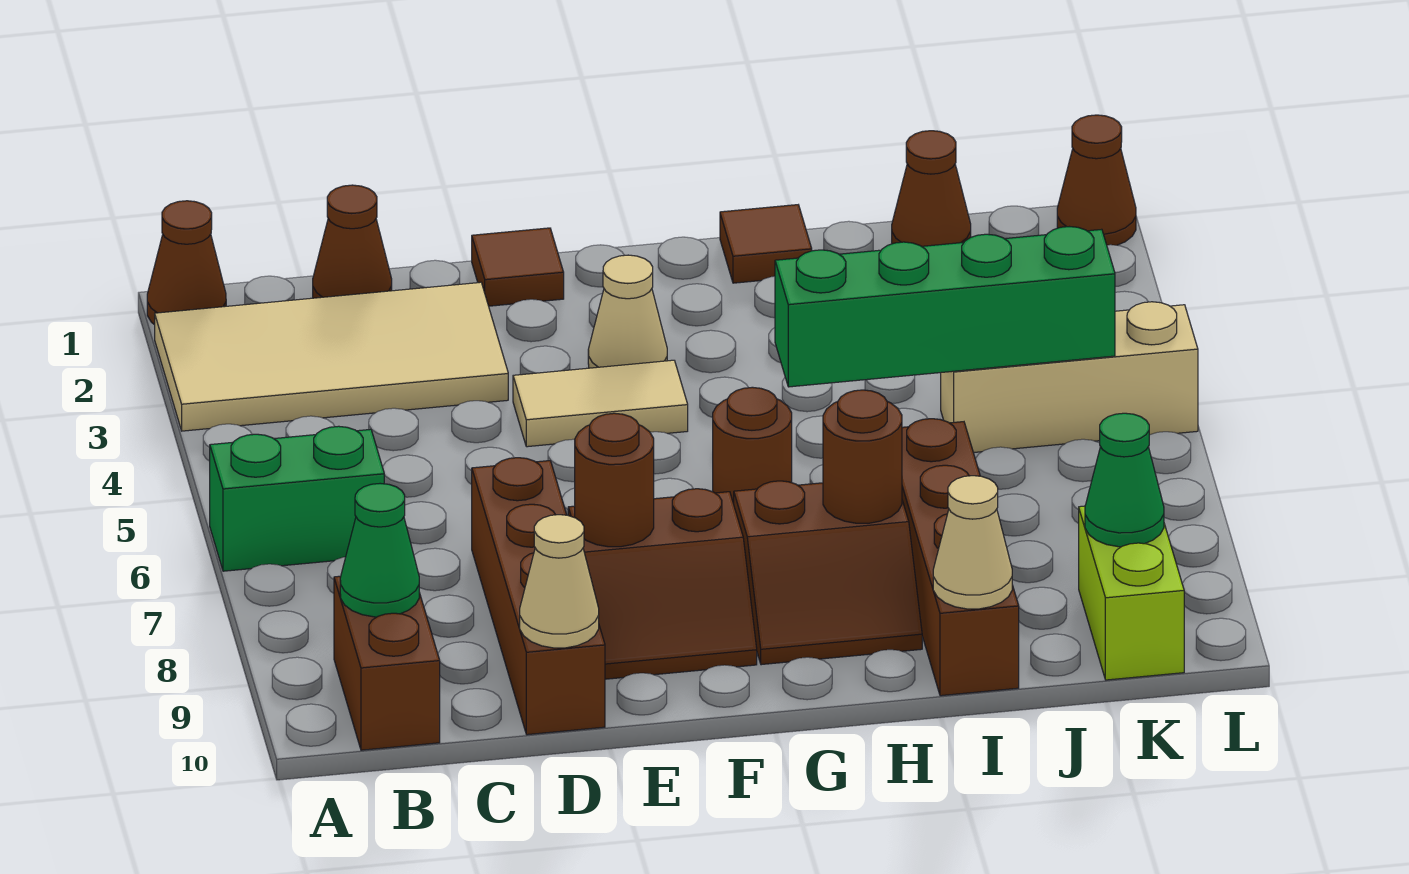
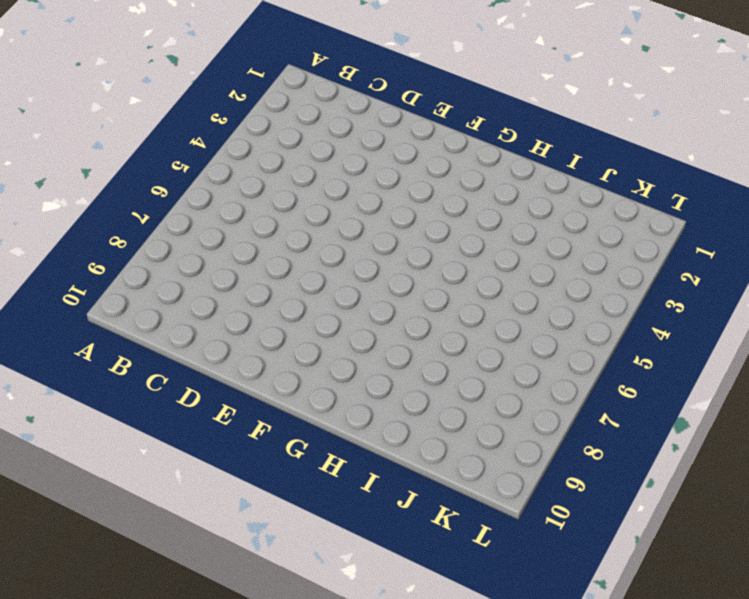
none -> brown 1x1 cone [147,201,226,325]
none -> tan 2x4 tile [155,282,508,431]
none -> green 1x2 brick [210,426,384,571]

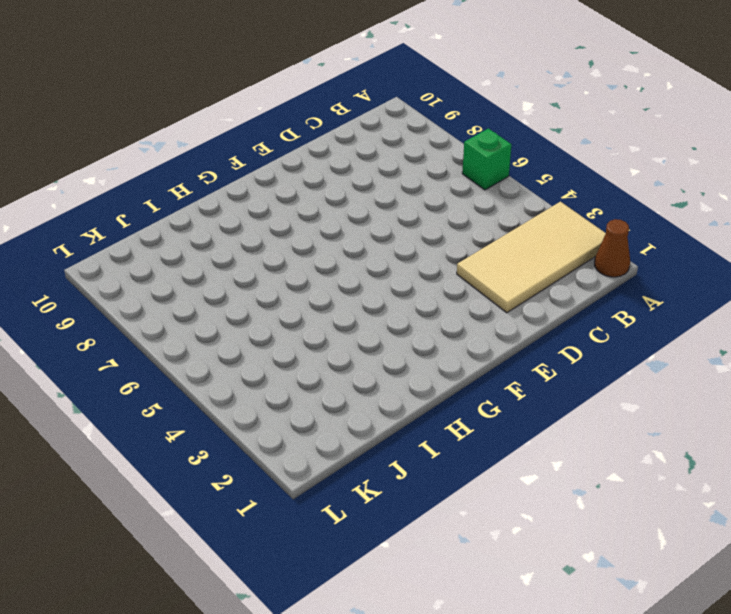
green 1x1 brick [462,129,511,190] -> green 1x2 brick [210,426,384,571]
none -> brown 1x2 brick [334,576,440,750]
none -> brown 1x1 cone [313,185,392,298]
none -> brown 1x4 brick [472,458,605,735]

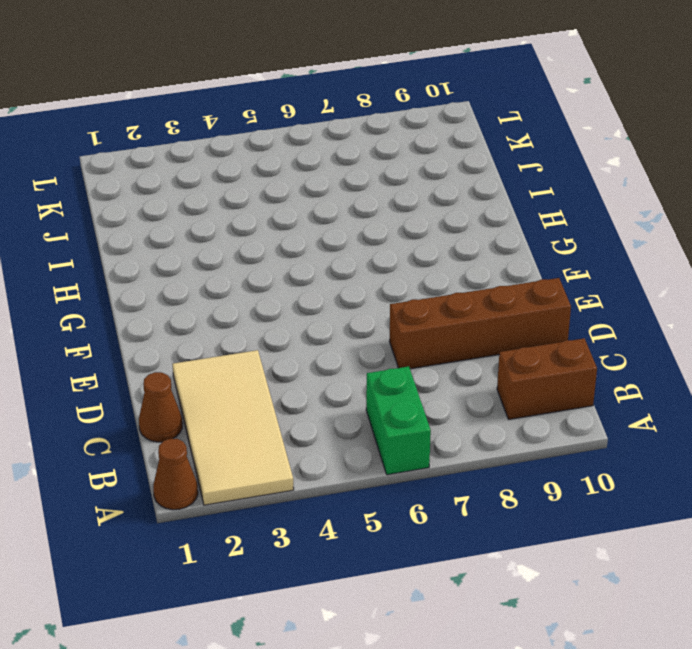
none -> brown 1x1 tile [472,228,564,306]
none -> tan 1x2 tile [513,360,688,447]
none -> brown 2x2 slope [568,489,757,679]

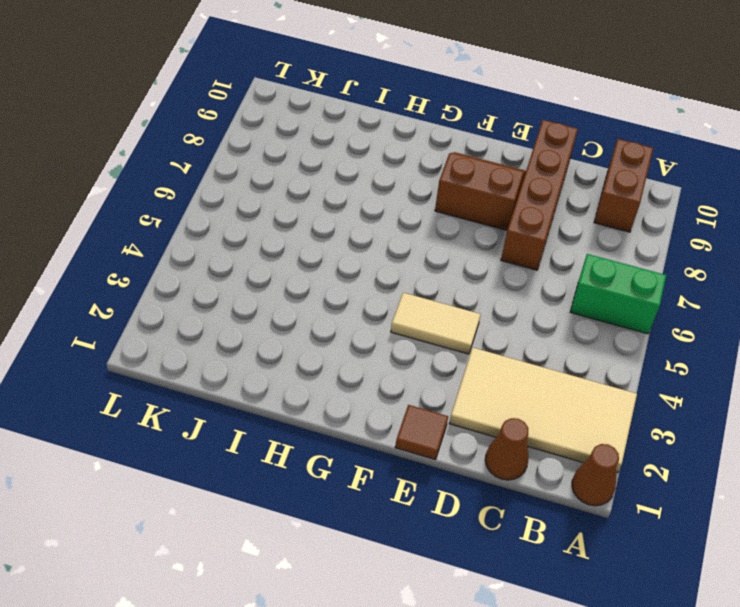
none -> tan 1x1 cone [588,255,667,368]
none -> brown 1x1 round brick [713,387,792,504]
none -> brown 2x2 slope [734,481,922,665]

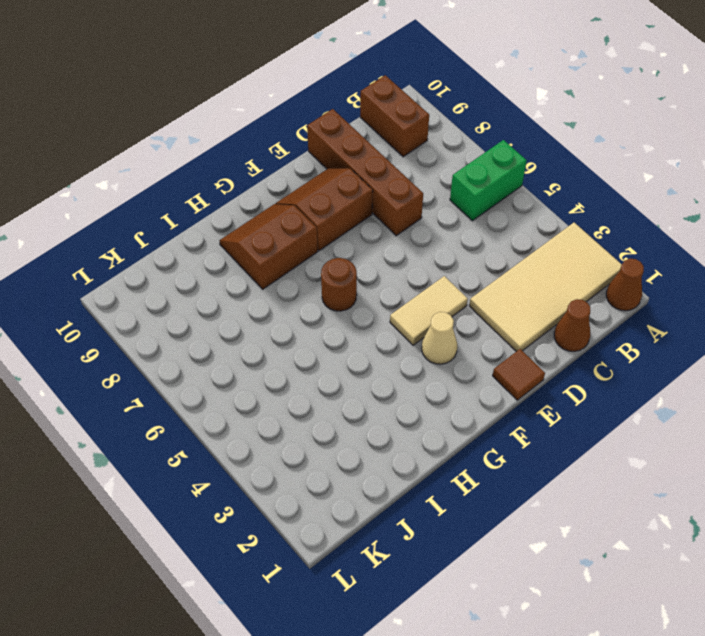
none -> brown 1x1 tile [720,205,812,283]
none -> brown 1x4 brick [902,419,1019,696]
none -> brown 1x1 cone [892,131,971,246]

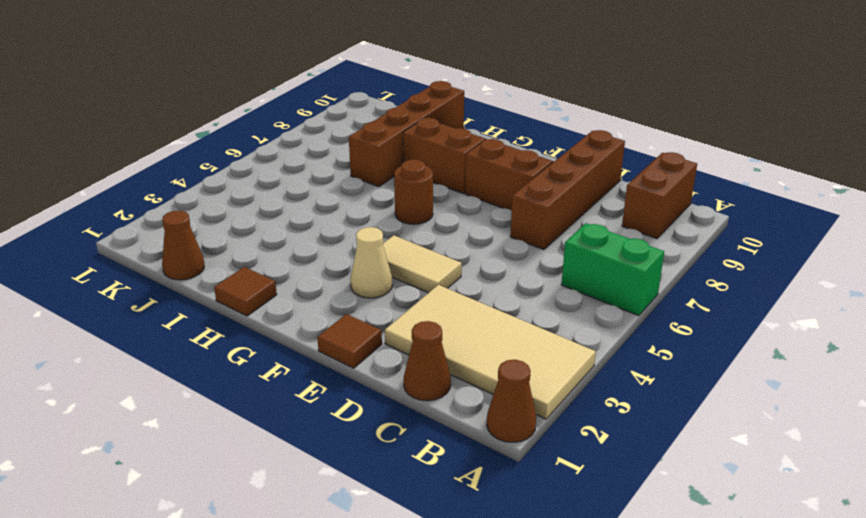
none -> tan 1x3 brick [941,302,1198,453]
none -> lime 1x2 brick [1079,506,1184,680]
none -> brown 1x1 cone [1057,115,1136,245]

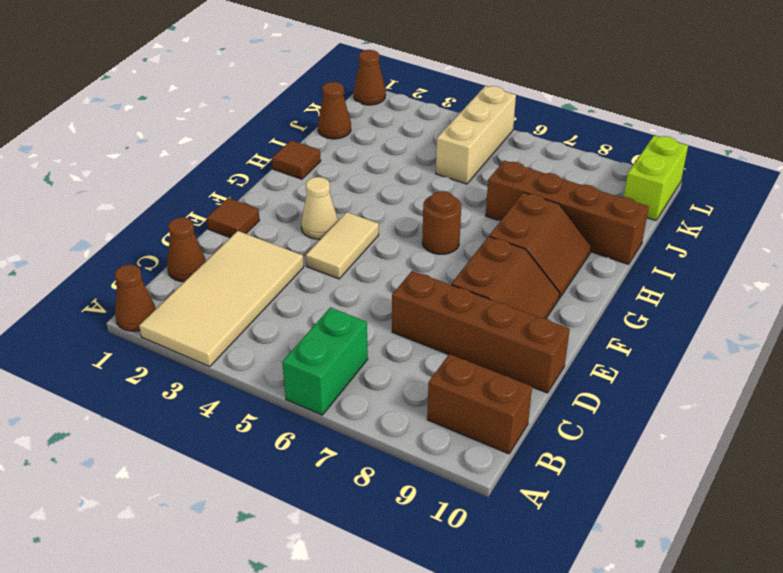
lime 1x2 brick [624,135,688,221] -> lime 1x2 brick turned to [1079,506,1184,680]
none -> green 1x1 cone [340,483,419,617]
none -> tan 1x1 cone [520,515,599,648]
none -> brown 1x1 round brick [575,413,654,547]

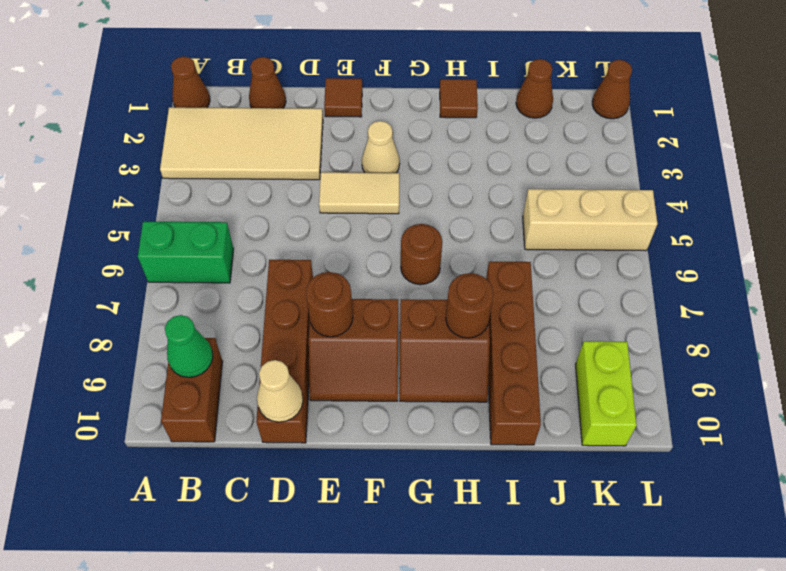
none -> green 1x4 brick [775,227,1115,387]
none -> tan 1x1 cone [933,476,1012,609]
none -> green 1x1 cone [1085,413,1164,547]

